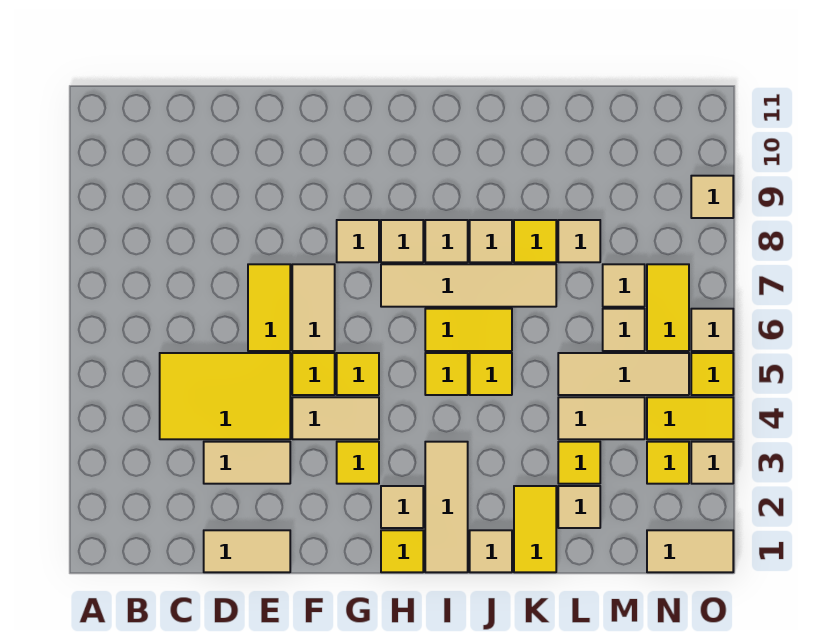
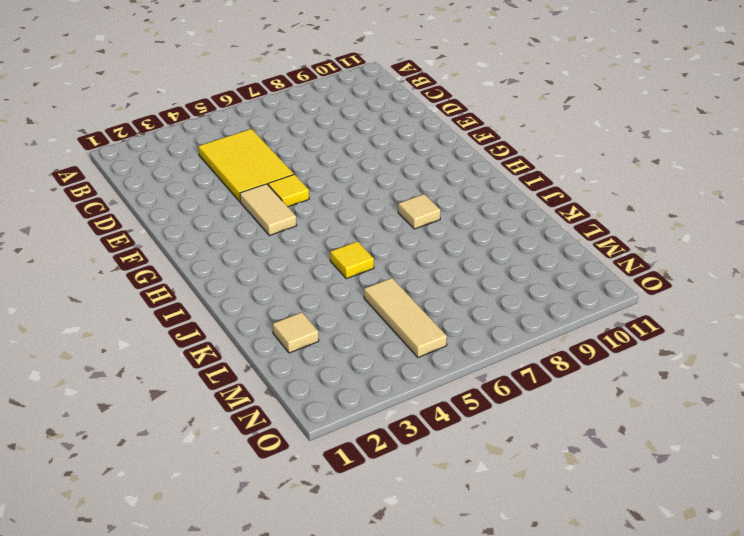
none -> tan 1x2 tile [204,530,290,572]
none -> tan 1x2 tile [204,442,290,484]
none -> yellow 1x2 tile [248,264,290,351]
none -> tan 1x2 tile [292,264,335,351]

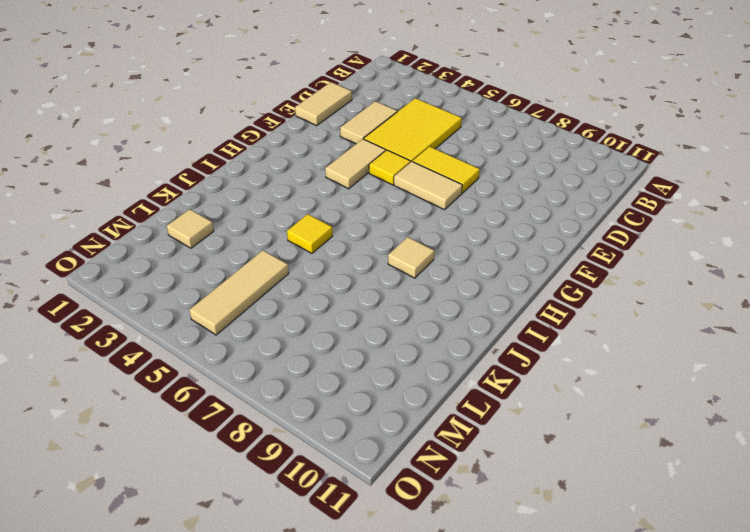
none -> yellow 1x1 tile [337,442,379,484]
none -> yellow 1x1 tile [337,353,379,395]
none -> tan 1x1 tile [337,220,379,262]
none -> yellow 1x1 tile [381,530,423,572]

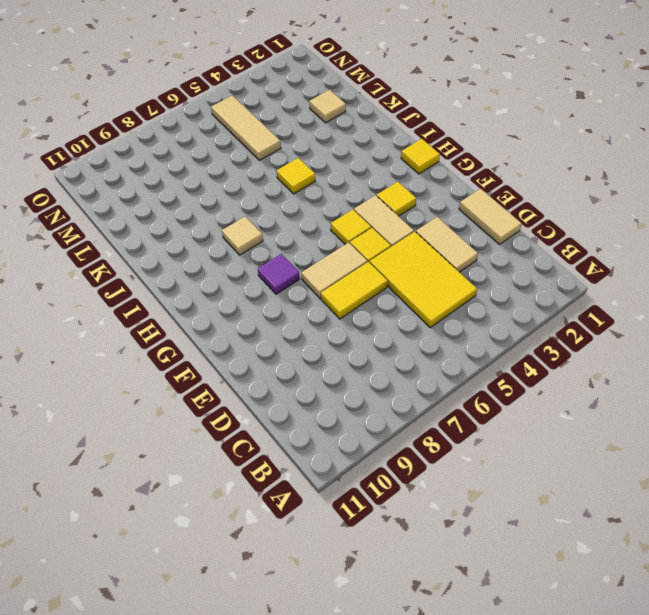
purple 1x1 tile [258,254,300,294] -> tan 1x1 tile [337,220,379,262]
none -> tan 1x1 tile [381,486,423,528]
none -> tan 1x4 tile [381,264,556,307]
none -> tan 1x1 tile [381,220,423,262]
none -> tan 1x3 tile [425,442,468,572]

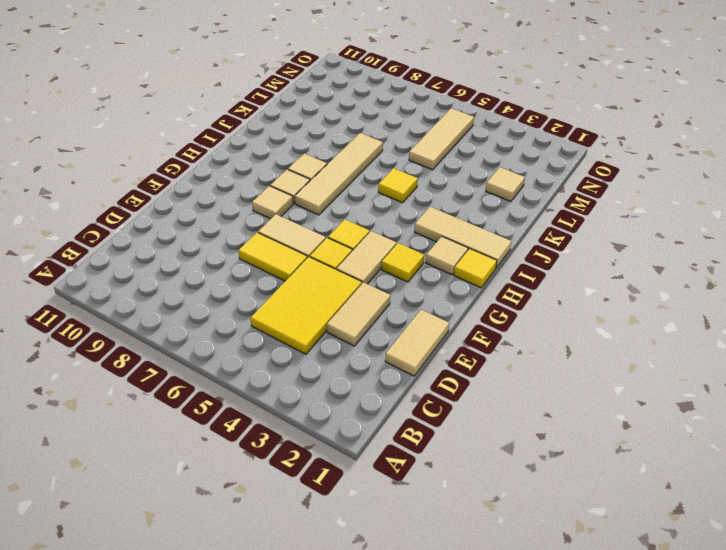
none -> yellow 1x1 tile [425,353,468,395]
none -> yellow 1x2 tile [425,309,512,351]
none -> tan 1x1 tile [470,530,512,572]
none -> tan 1x1 tile [470,220,512,262]

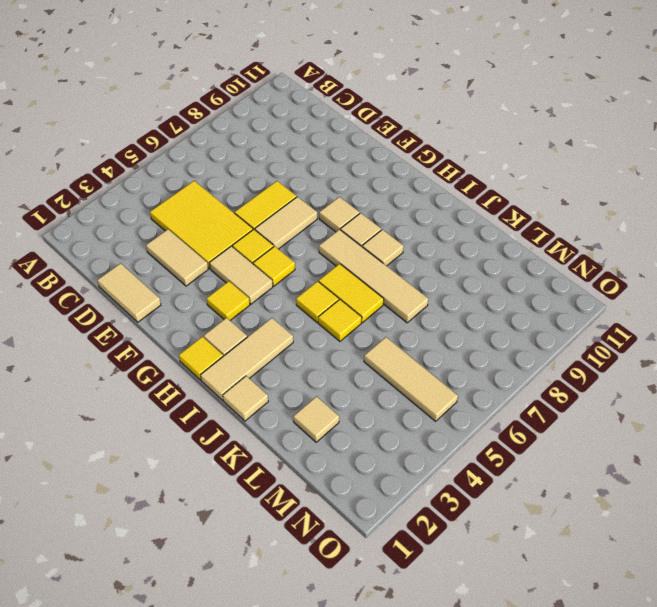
none -> tan 1x1 tile [470,220,512,262]
none -> yellow 1x2 tile [514,486,556,572]
none -> yellow 1x1 tile [514,220,556,262]
none -> yellow 1x1 tile [558,442,600,484]

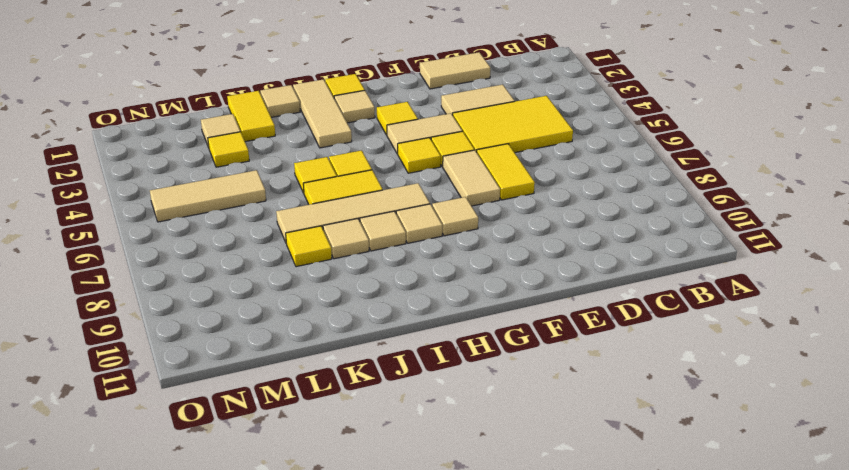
none -> tan 1x2 tile [558,397,645,439]
none -> tan 1x1 tile [558,220,600,262]
none -> tan 1x1 tile [603,309,645,351]
none -> tan 1x1 tile [603,264,645,307]

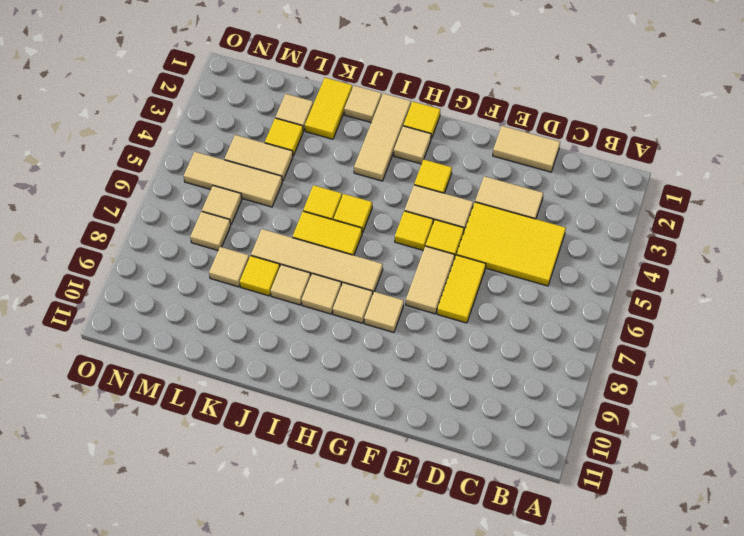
none -> tan 1x2 tile [647,530,733,572]
none -> yellow 1x1 tile [647,442,689,484]
none -> yellow 1x2 tile [647,397,733,439]
none -> yellow 1x2 tile [647,264,689,351]

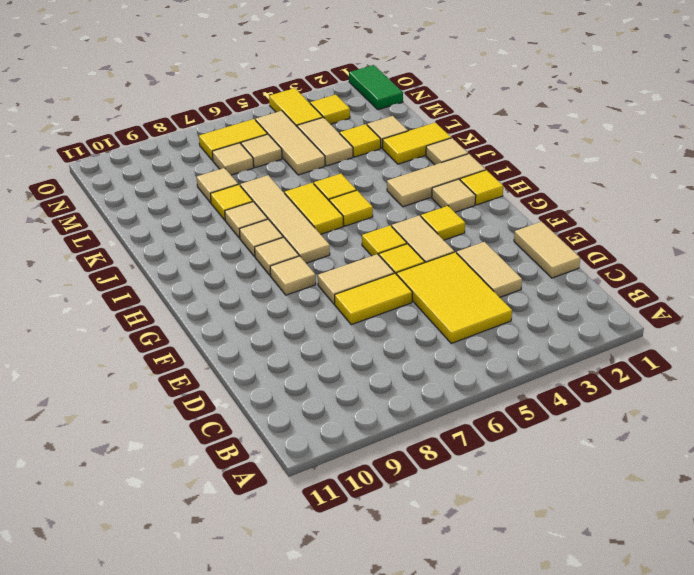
green 1x2 tile [349,65,403,110] -> tan 1x2 tile [647,530,733,572]
none -> tan 1x1 tile [691,442,733,484]
none -> yellow 1x1 tile [691,353,733,395]
none -> tan 1x1 tile [691,309,733,351]
none -> tan 1x1 tile [691,176,733,218]

